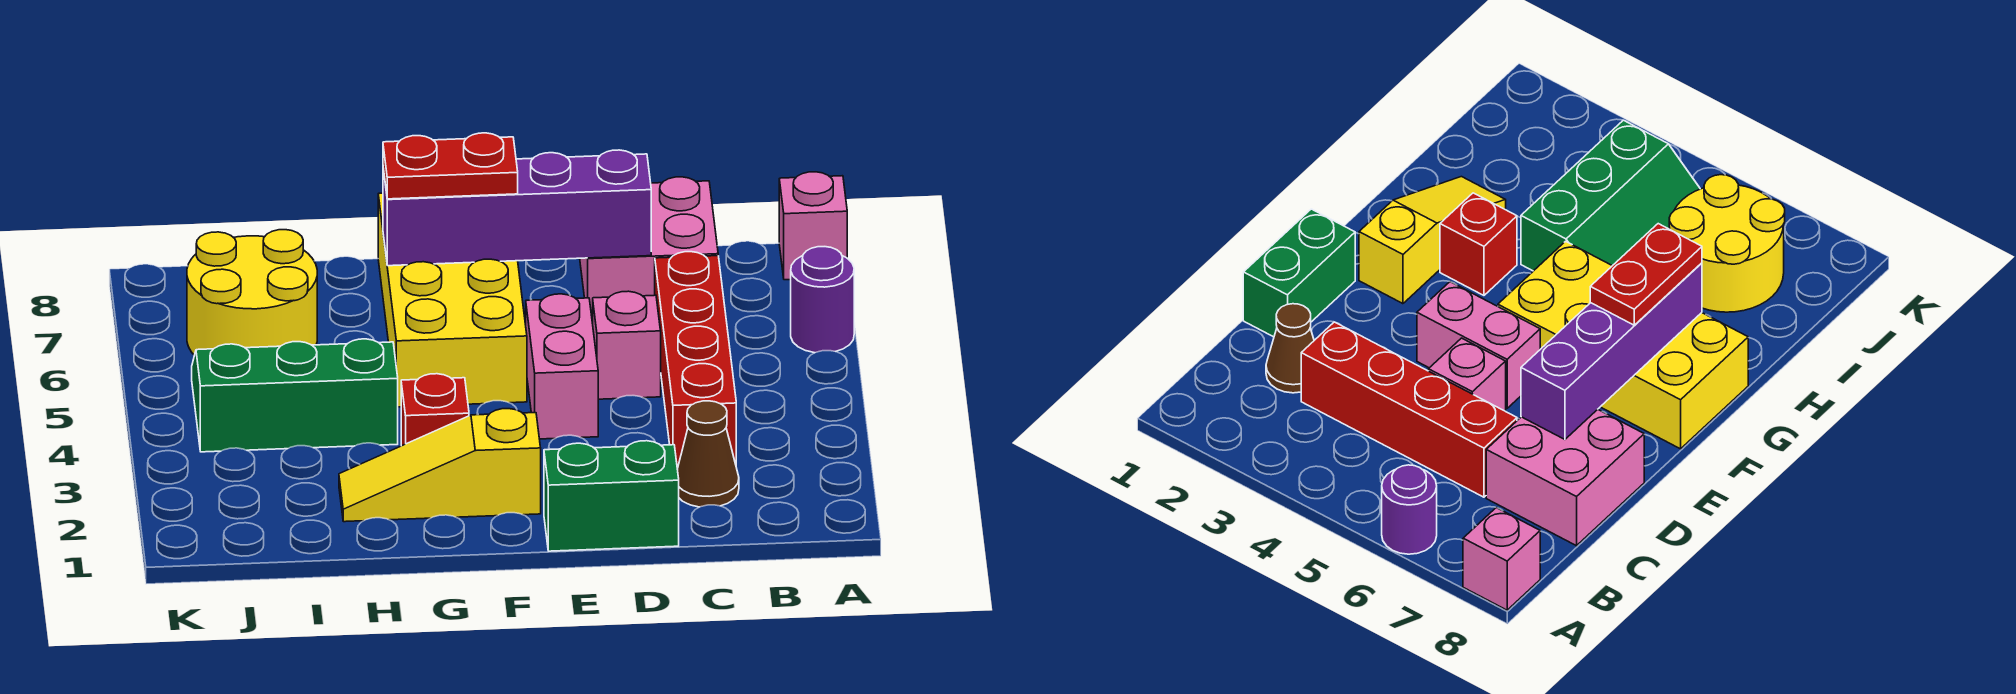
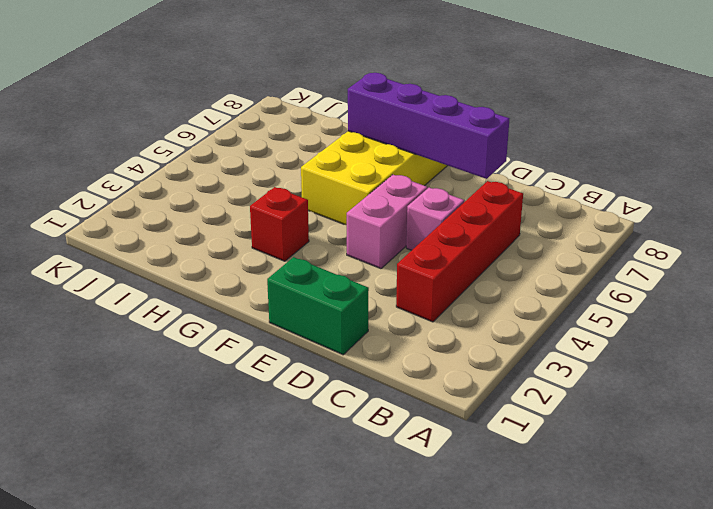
none -> purple 1x1 round brick [791,247,854,353]
none -> pink 1x1 brick [779,172,847,280]
none -> brown 1x1 cone [677,401,739,507]

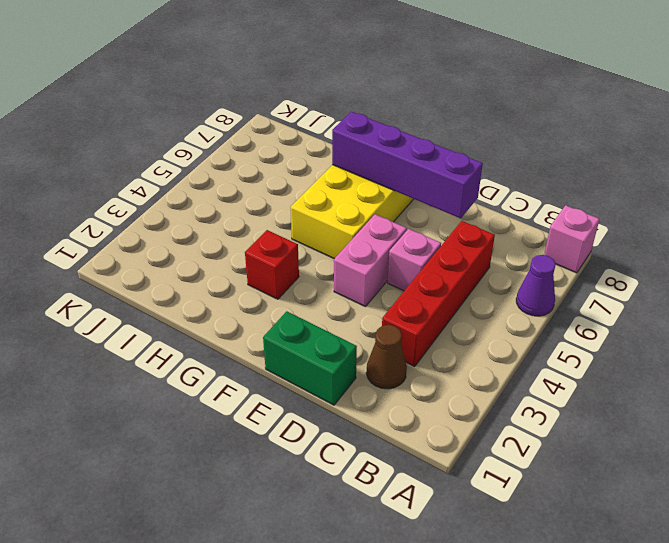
purple 1x1 cone [516,255,556,316] -> purple 1x1 round brick [791,247,854,353]
none -> pink 2x2 brick [580,177,718,323]
none -> yellow 1x3 slope [339,409,541,522]
none -> green 2x3 slope [192,339,398,452]

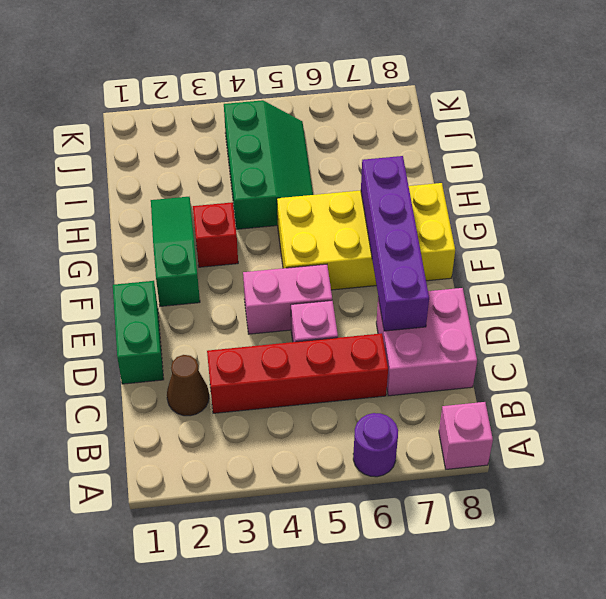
green 1x3 slope [151,197,200,306] -> yellow 1x3 slope [339,409,541,522]
none -> yellow 2x2 round brick [187,230,317,355]
none -> red 1x2 plate [383,133,518,199]

